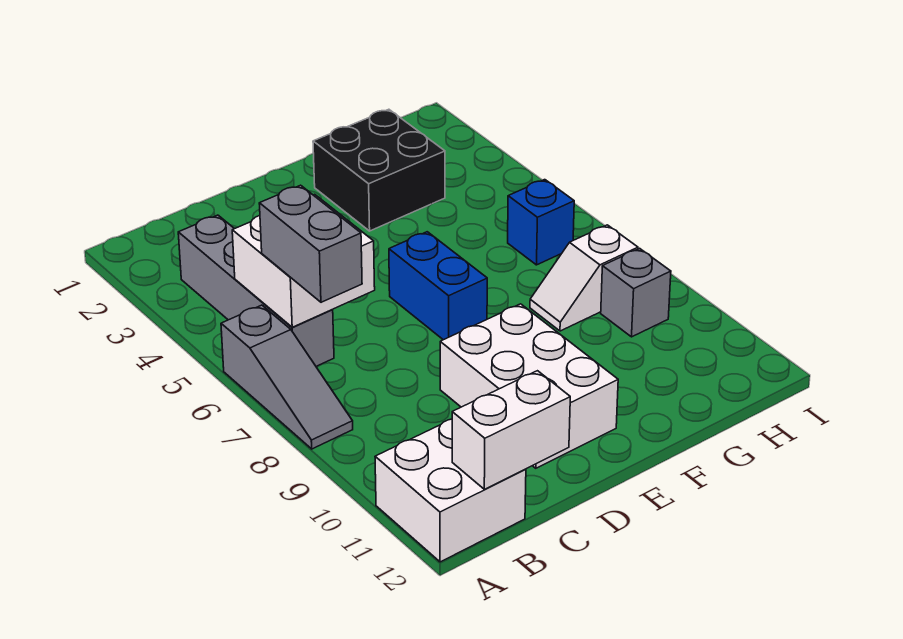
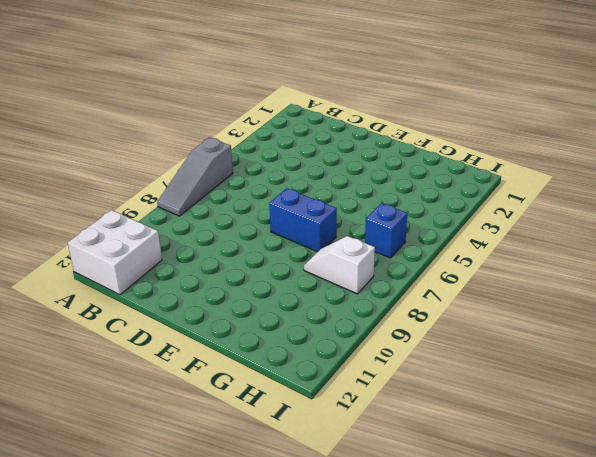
blue 1x2 brick [269,188,337,252] -> blue 1x2 brick turned to [389,232,487,340]
none -> grey 1x4 brick [178,215,334,366]
none -> white 2x3 brick [440,304,618,468]
none -> black 2x2 brick [313,109,445,231]

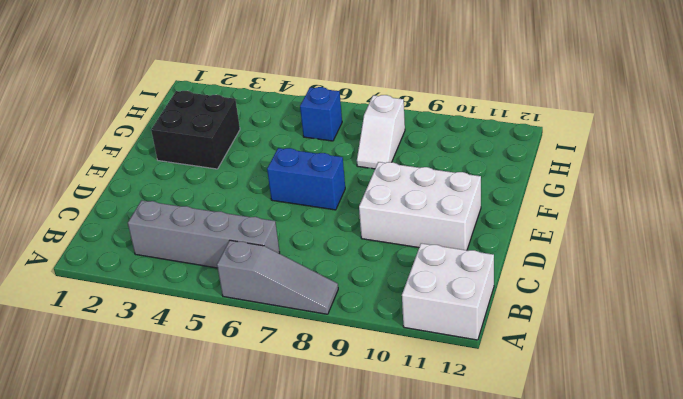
none -> grey 1x1 brick [601,248,671,337]
none -> white 2x2 brick [232,194,375,327]
none -> white 1x2 brick [452,371,570,489]

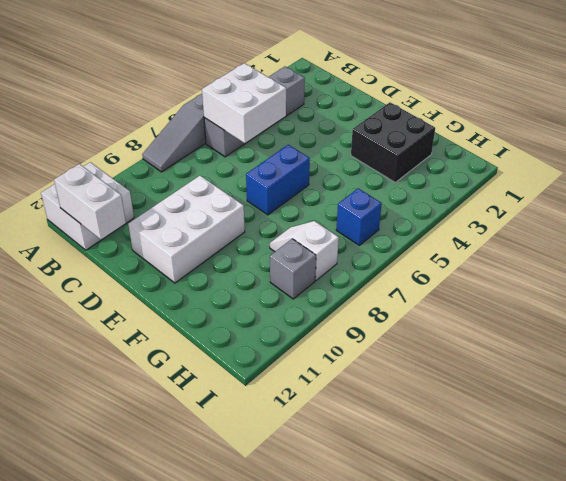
none -> grey 1x2 brick [259,185,362,302]

